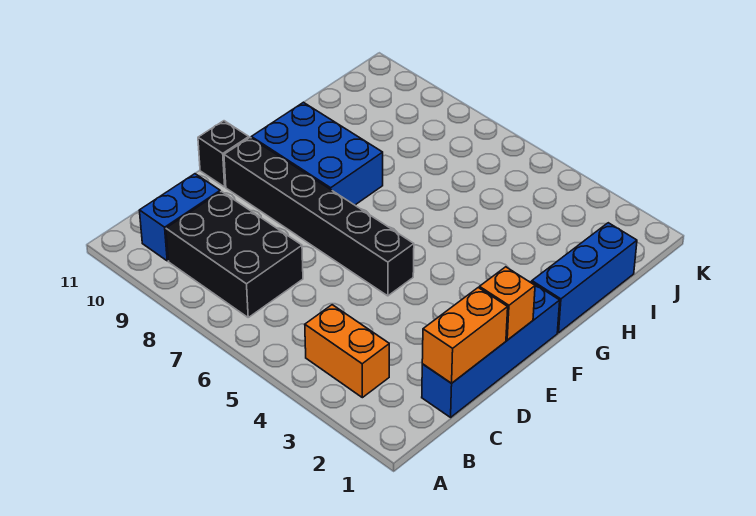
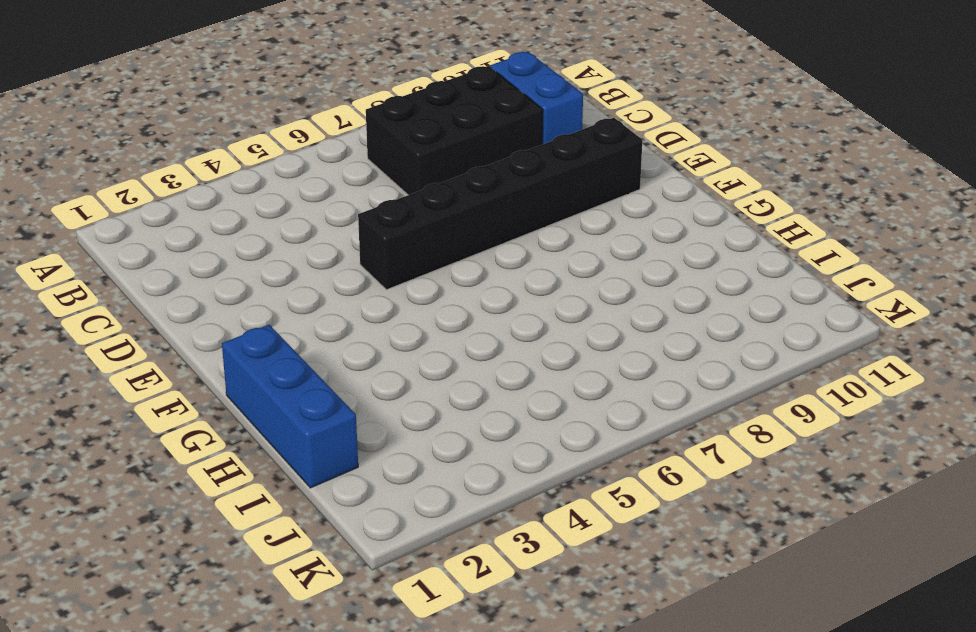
none -> orange 1x2 brick [305,305,389,398]
none -> blue 1x4 brick [422,282,560,417]

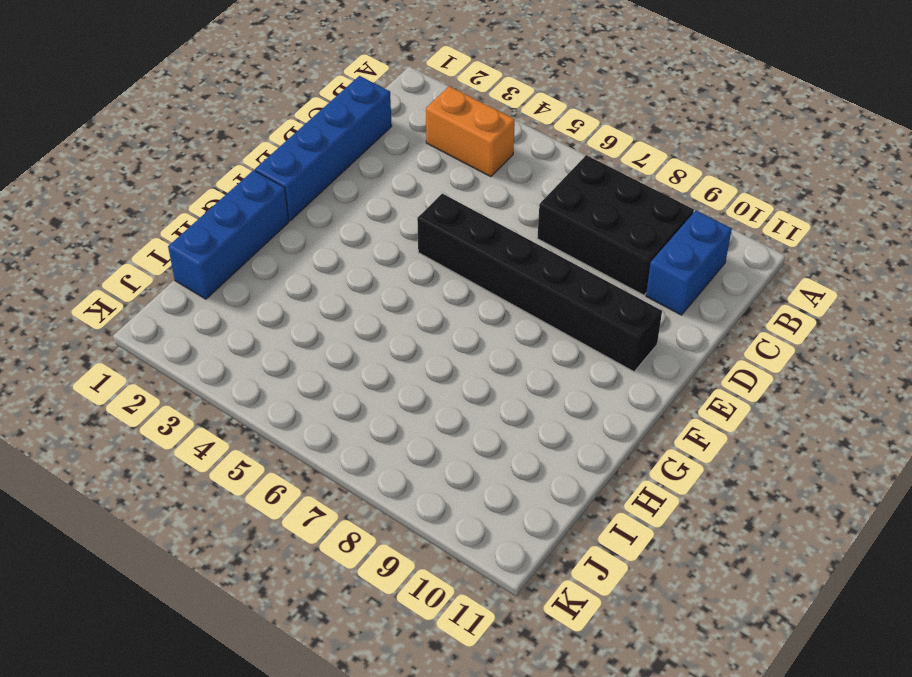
none -> black 1x1 brick [198,121,249,187]
none -> blue 2x3 brick [251,102,383,205]

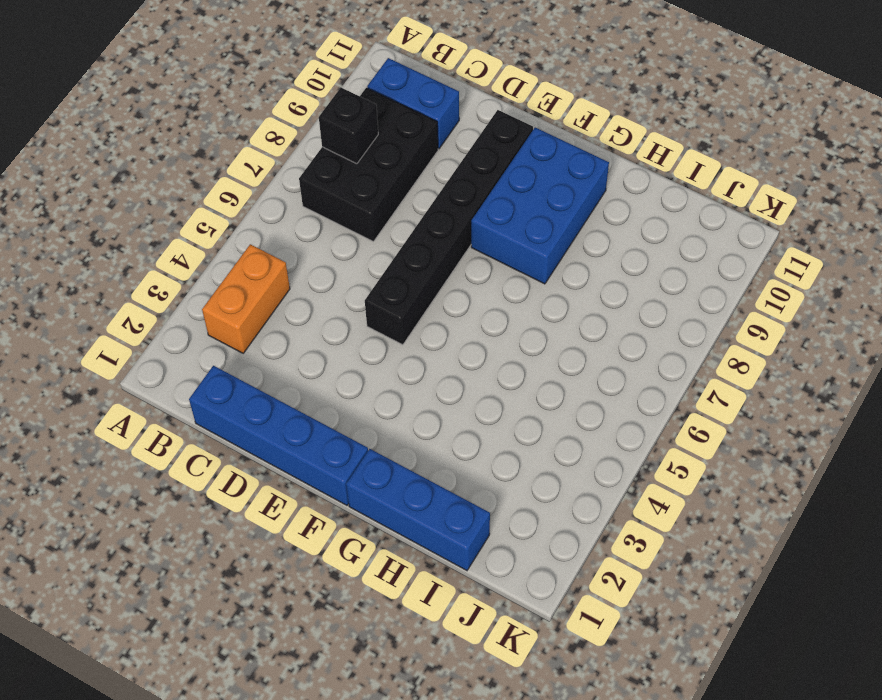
black 1x1 brick [319,87,378,164] -> black 1x1 brick moved to [198,121,249,187]
none -> orange 1x2 brick [422,288,508,383]
none -> orange 1x1 brick [479,267,535,340]

